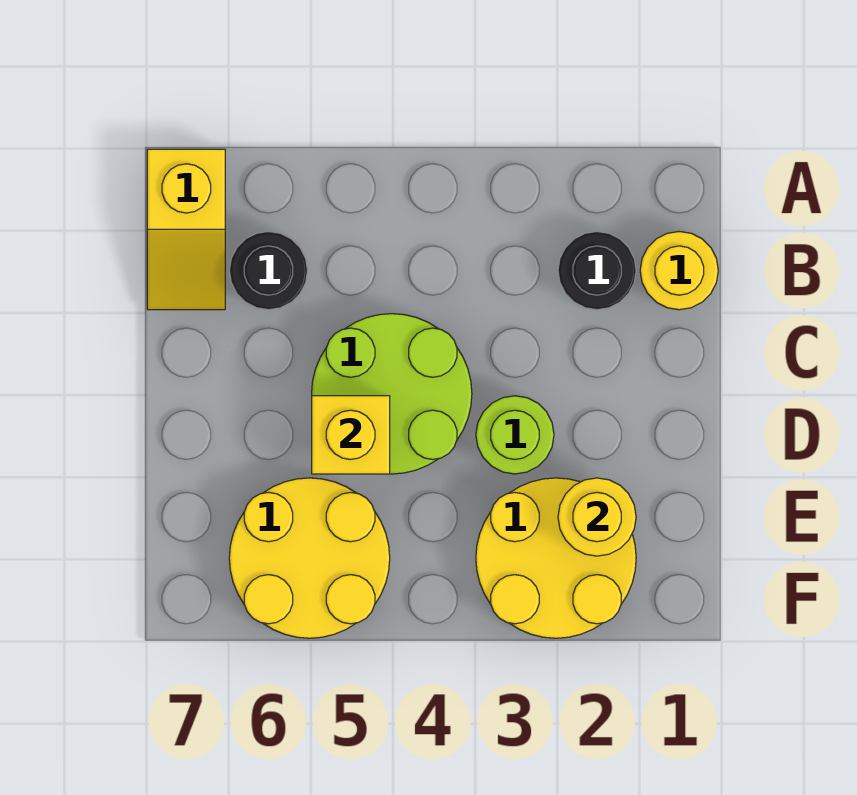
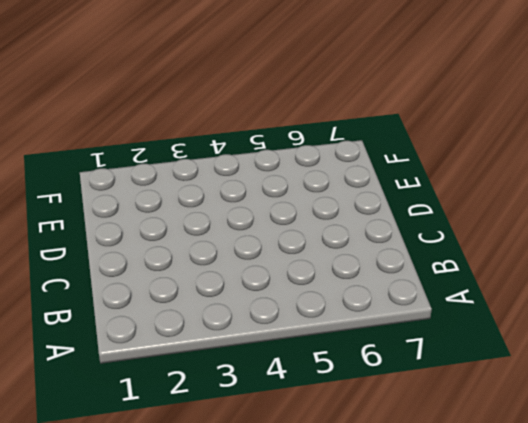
none -> yellow 1x2 slope [147,149,225,310]
none -> yellow 1x1 round brick [640,232,718,310]

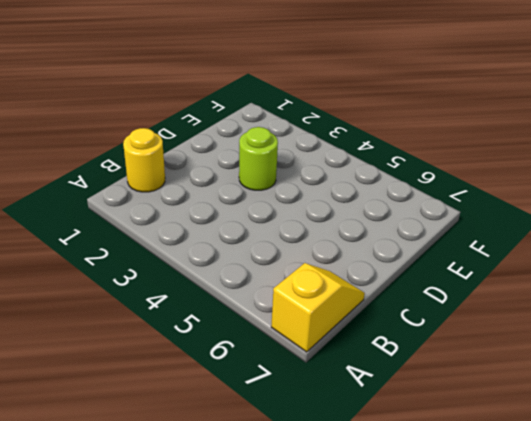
none -> black 1x1 round brick [558,232,636,310]
none -> black 1x1 round brick [229,232,308,310]

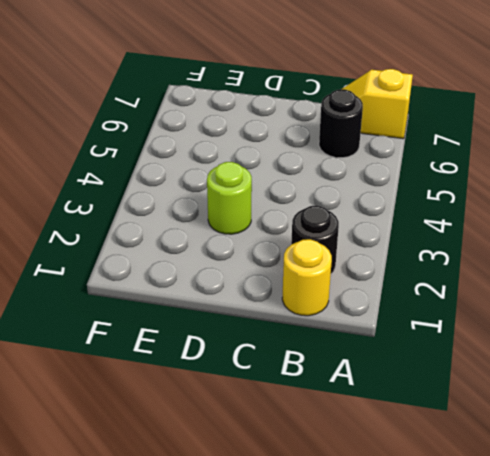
none -> lime 2x2 round brick [312,314,472,474]
none -> yellow 2x2 round brick [476,478,636,638]

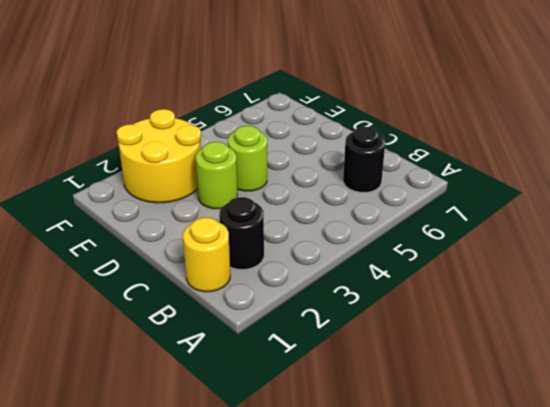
lime 1x1 round brick [228,126,267,191] -> lime 2x2 round brick [312,314,472,474]
none -> yellow 1x2 slope [147,149,225,310]
none -> yellow 2x2 round brick [229,478,390,638]

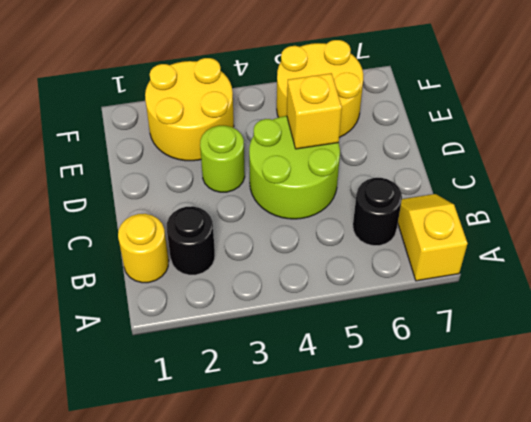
none -> yellow 1x1 round brick [558,478,636,556]

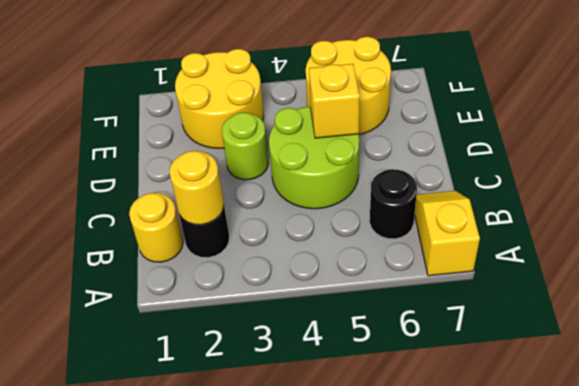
yellow 1x1 round brick [169,151,224,225] -> yellow 1x1 round brick moved to [558,478,636,556]

